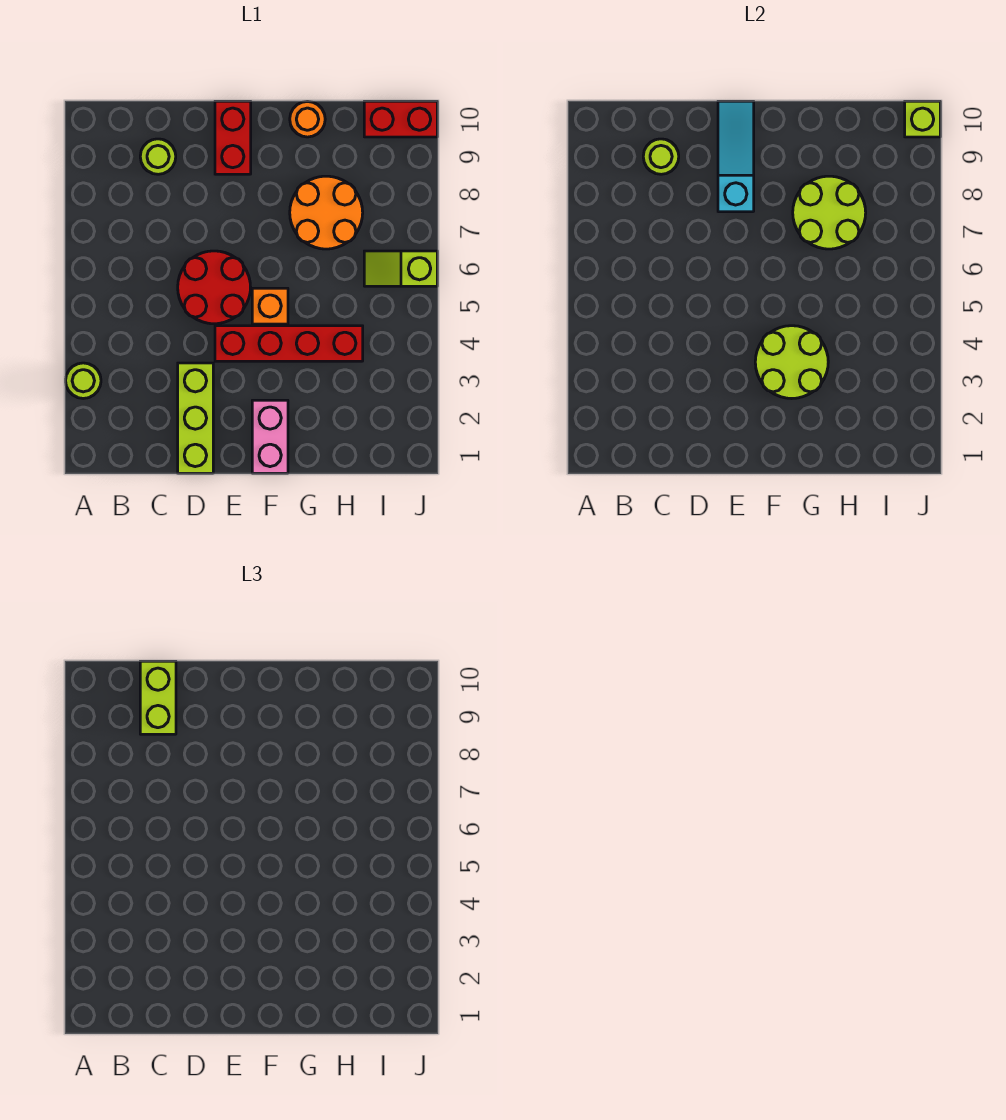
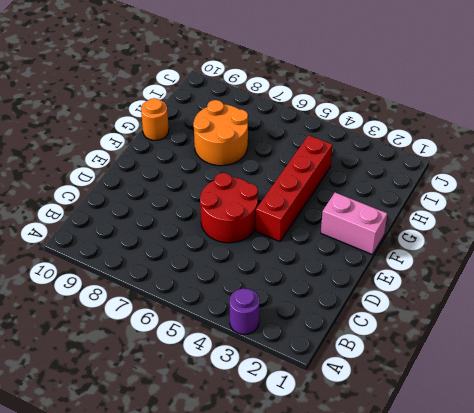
purple 1x1 round brick [230,288,260,334] -> lime 1x1 round brick [66,363,101,399]
none -> lime 1x1 round brick [140,139,176,174]
none -> lime 1x3 brick [178,363,213,473]
none -> red 1x2 brick [215,101,251,174]

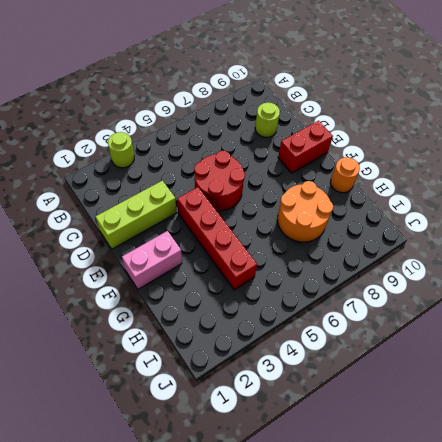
none -> orange 1x1 brick [252,288,288,324]
none -> lime 1x2 slope [364,251,437,286]
none -> red 1x2 brick [364,101,437,137]

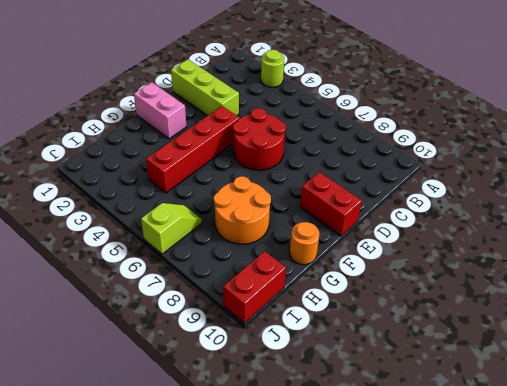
none -> lime 1x1 round brick [140,139,176,174]
none -> orange 1x1 brick [252,288,288,324]
none -> lime 1x1 round brick [643,139,679,174]

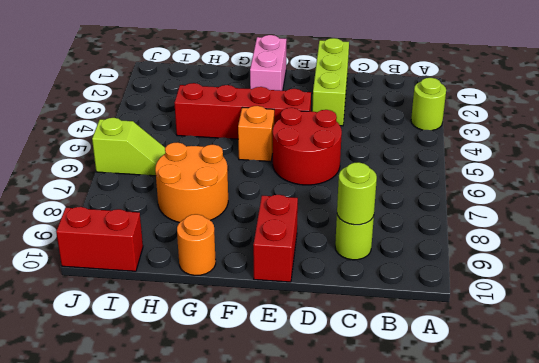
none -> cyan 1x3 slope [718,101,754,212]
none -> lime 2x2 round brick [755,326,828,399]
none -> lime 2x2 round brick [793,176,866,249]

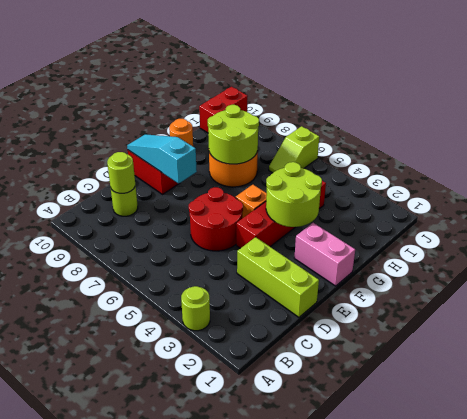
none -> lime 1x1 brick [905,101,940,137]
none -> lime 1x2 brick [140,661,176,734]

